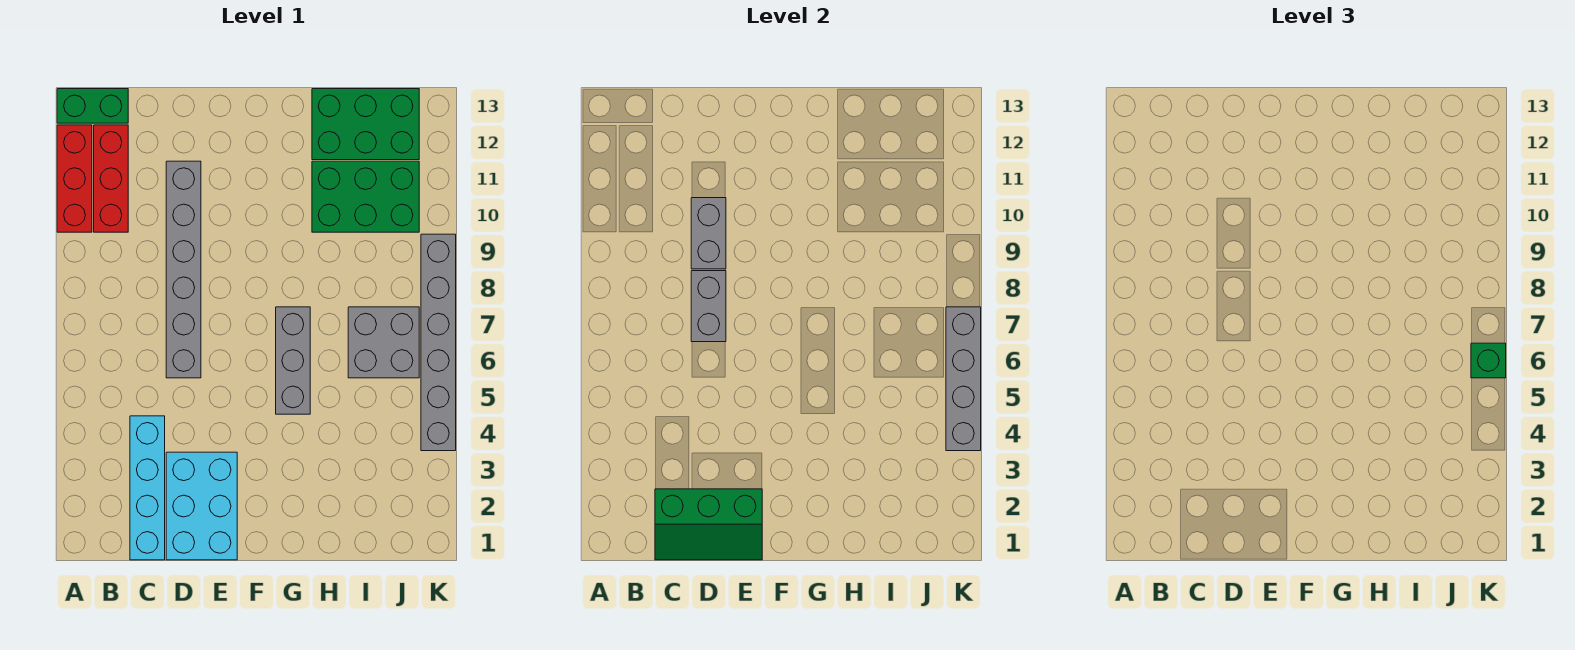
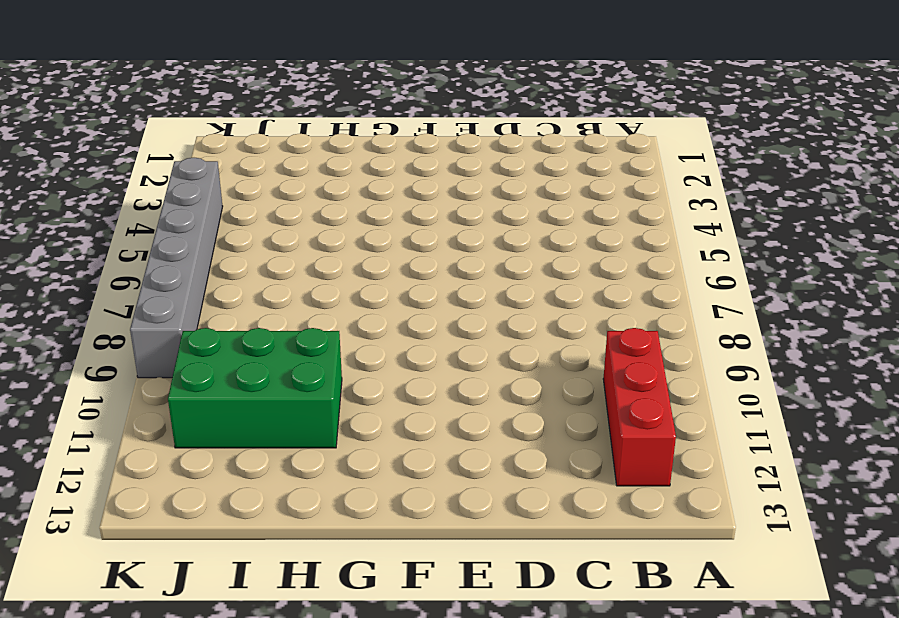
none -> red 1x3 brick [57,125,92,232]
none -> green 1x2 brick [57,89,128,123]
none -> cyan 1x4 brick [130,416,165,560]

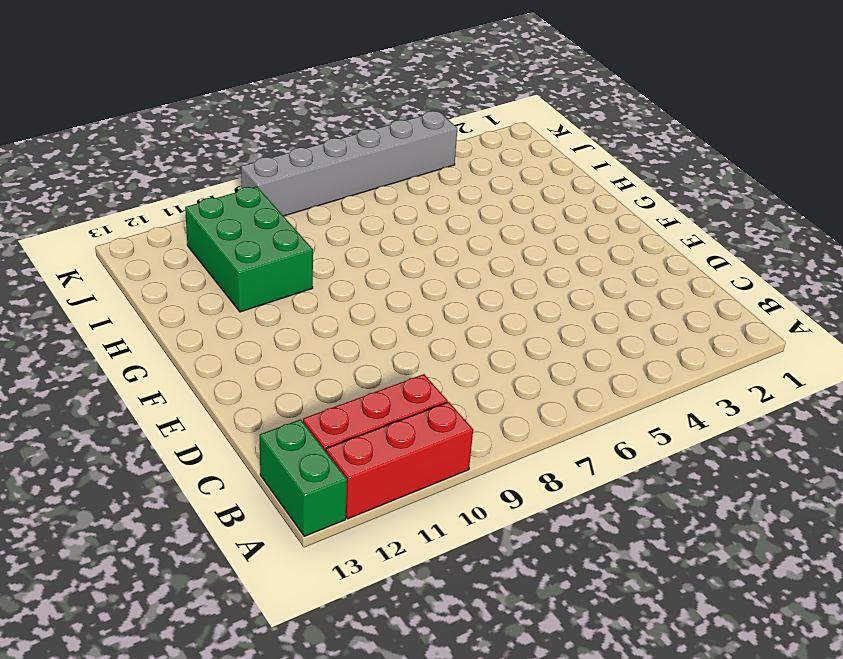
none -> cyan 1x4 brick [130,416,165,560]
none -> cyan 2x3 brick [166,452,237,560]
none -> grey 1x6 brick [166,161,201,378]

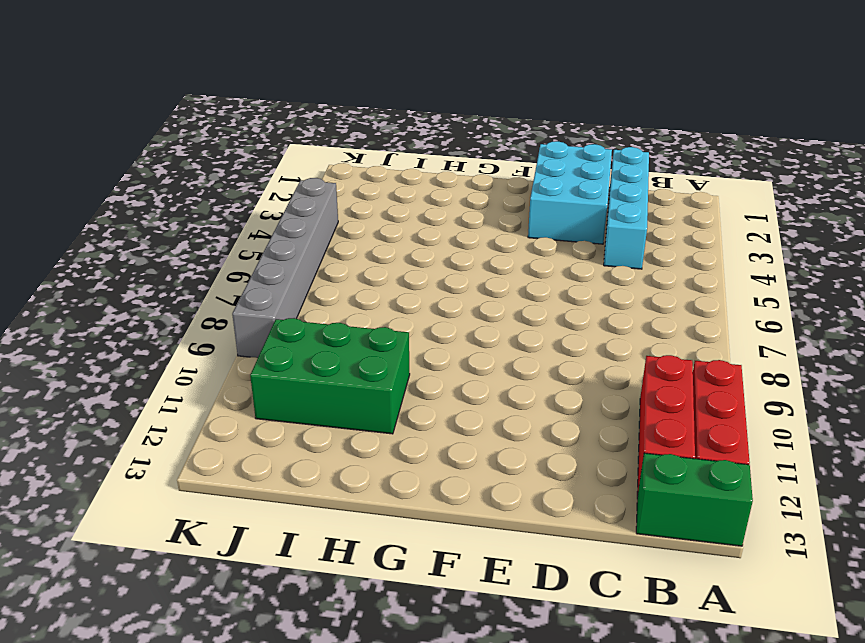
none -> grey 1x6 brick [166,161,201,378]
none -> grey 1x3 brick [276,307,310,414]
none -> green 2x3 brick [312,89,419,160]

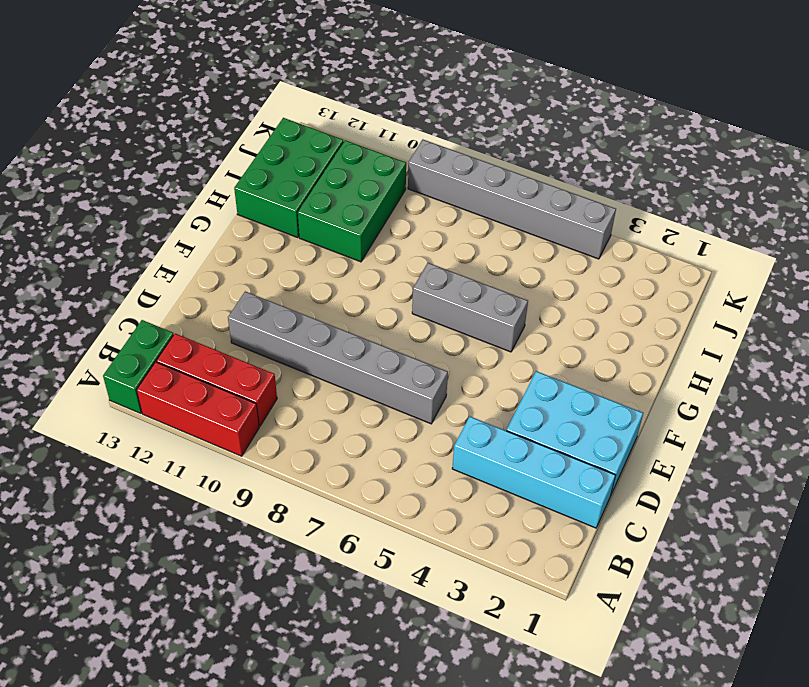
none -> grey 2x2 brick [348,307,419,378]
none -> green 2x3 slope [655,489,762,560]
none -> grey 1x2 brick [691,271,726,342]

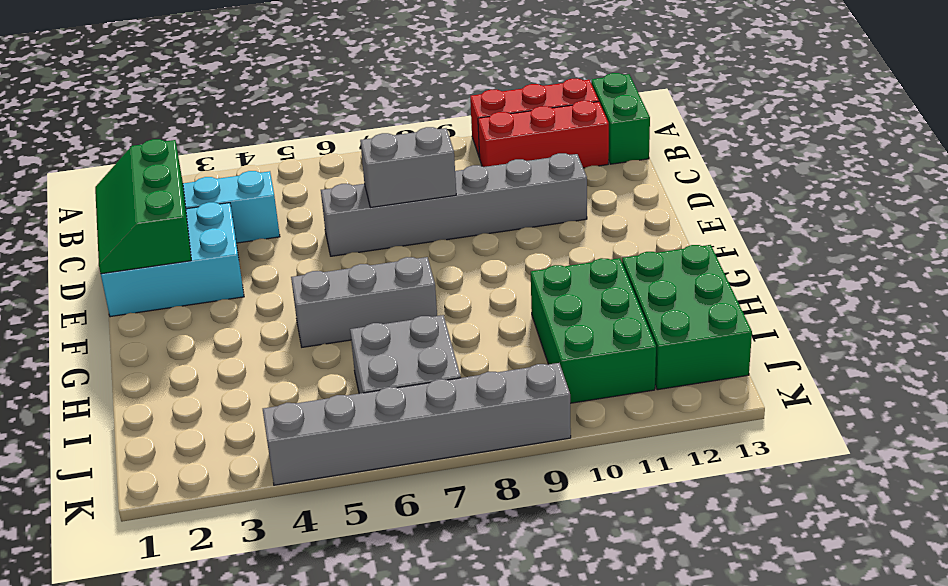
none -> grey 1x2 brick [691,198,726,269]
none -> grey 1x4 brick [946,307,981,451]
none -> green 1x1 brick [1471,343,1506,378]

